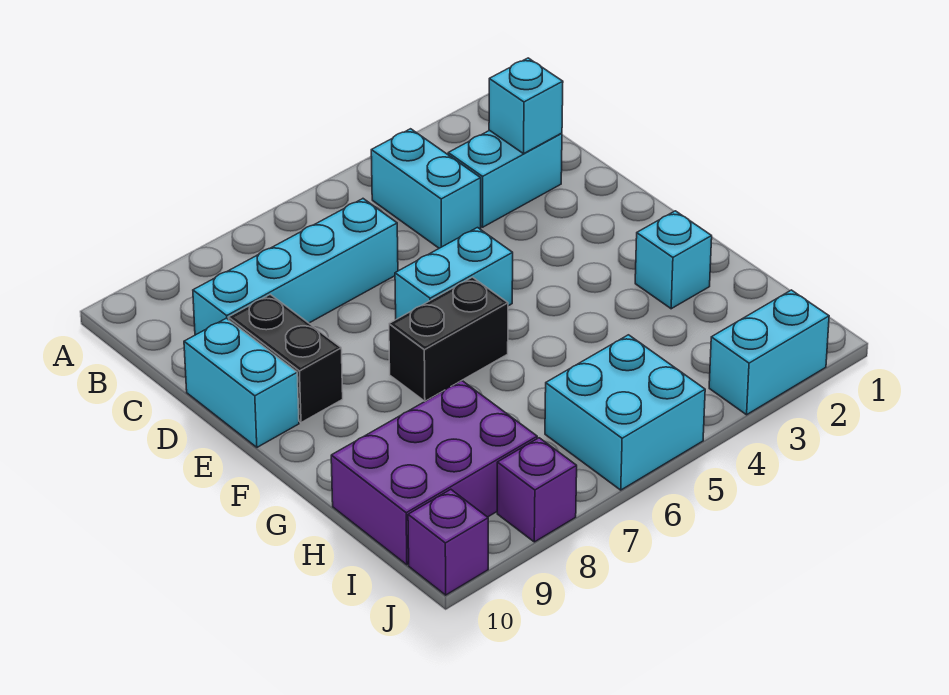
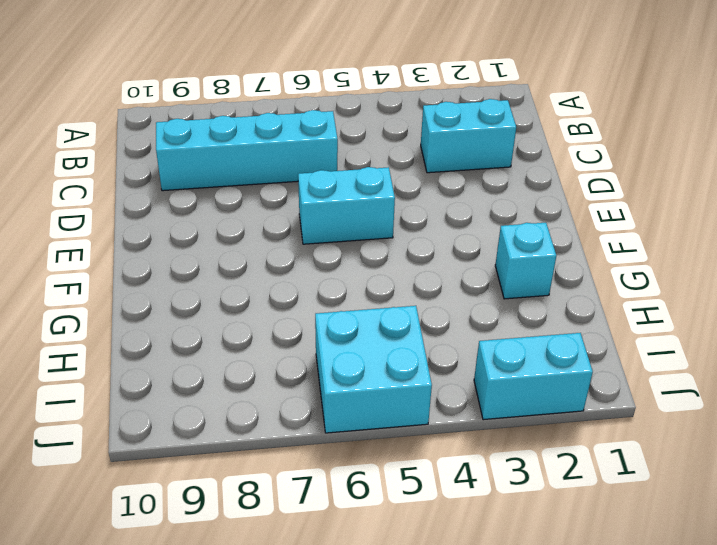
none -> cyan 1x2 brick [371,129,481,248]
none -> black 1x2 brick [228,294,343,423]
none -> cyan 1x2 brick [184,318,299,447]

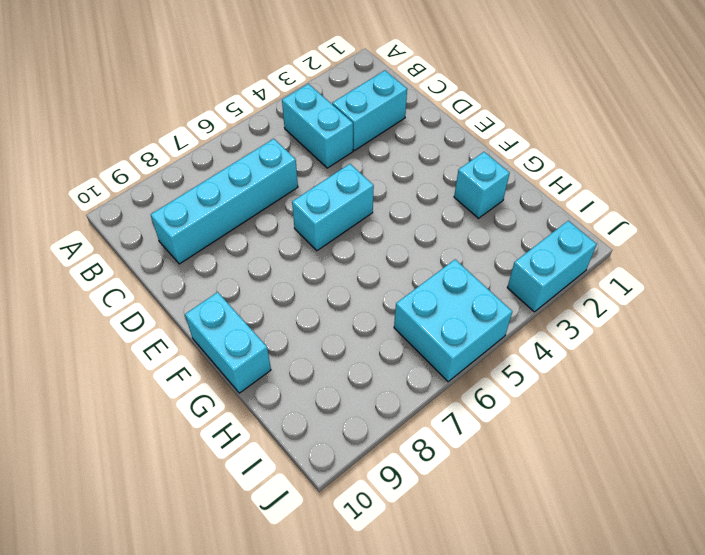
cyan 1x2 brick [185,292,271,393] -> cyan 1x2 brick moved to [184,318,299,447]
none -> black 1x2 brick [228,294,343,423]
none -> black 1x2 brick [389,277,508,401]
none -> purple 2x3 brick [331,381,537,565]

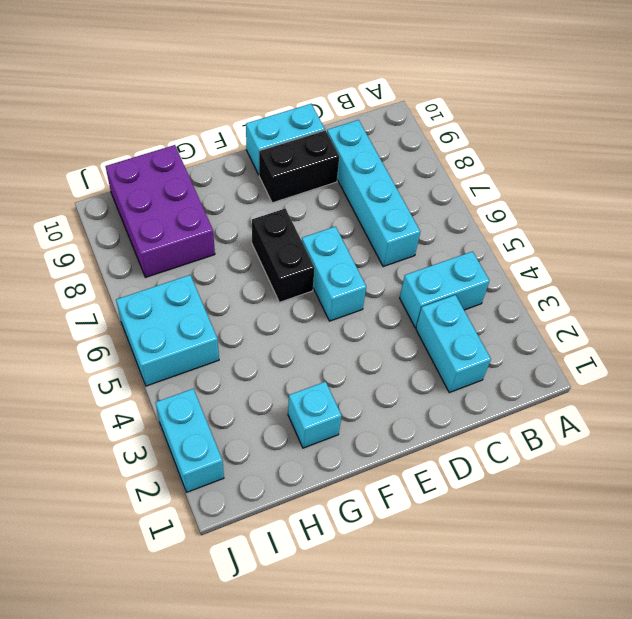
none -> purple 1x1 brick [497,438,577,542]
none -> purple 1x1 brick [408,489,488,595]
none -> cyan 1x1 brick [489,58,563,154]

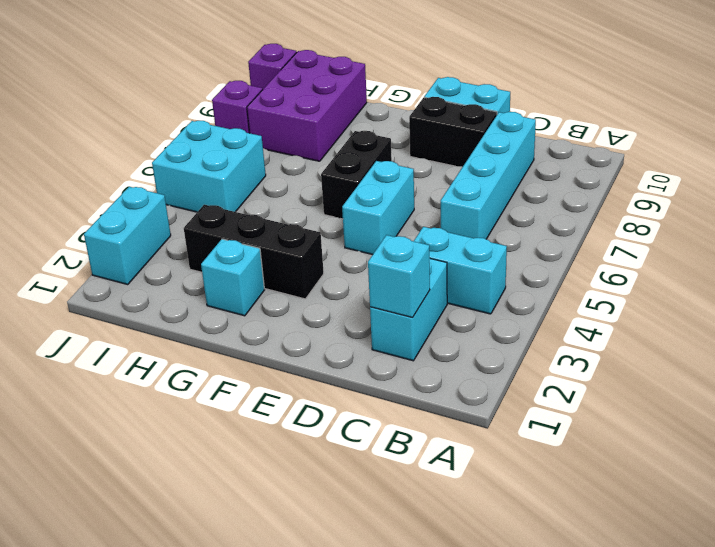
black 1x3 brick [184,205,324,299] -> none

